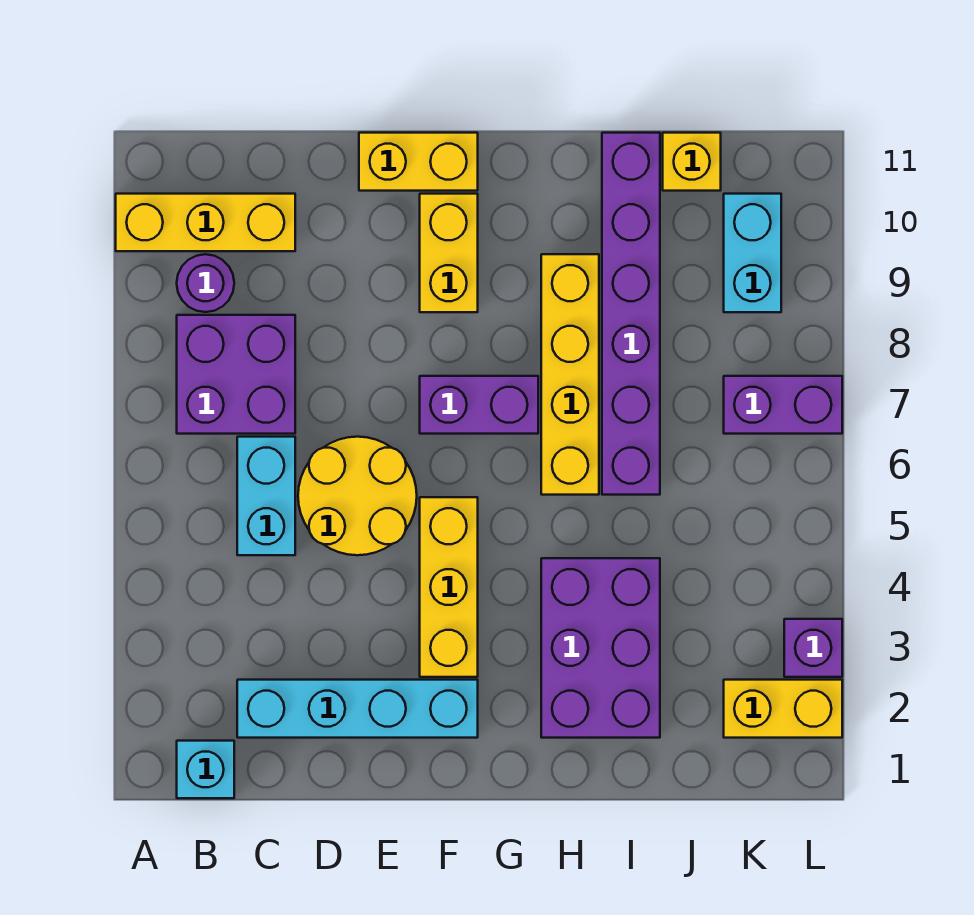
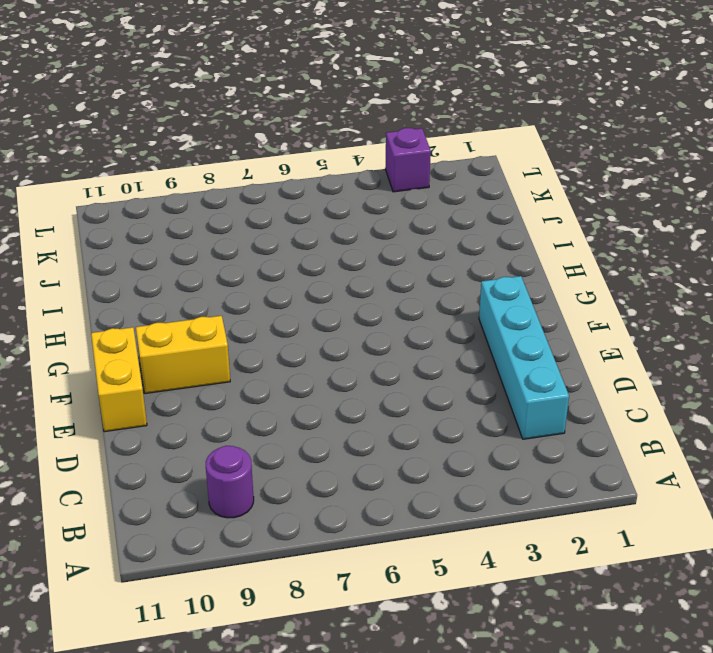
none -> yellow 1x3 brick [116,194,295,251]
none -> cyan 1x1 brick [177,741,234,798]
none -> purple 2x2 brick [177,315,295,434]

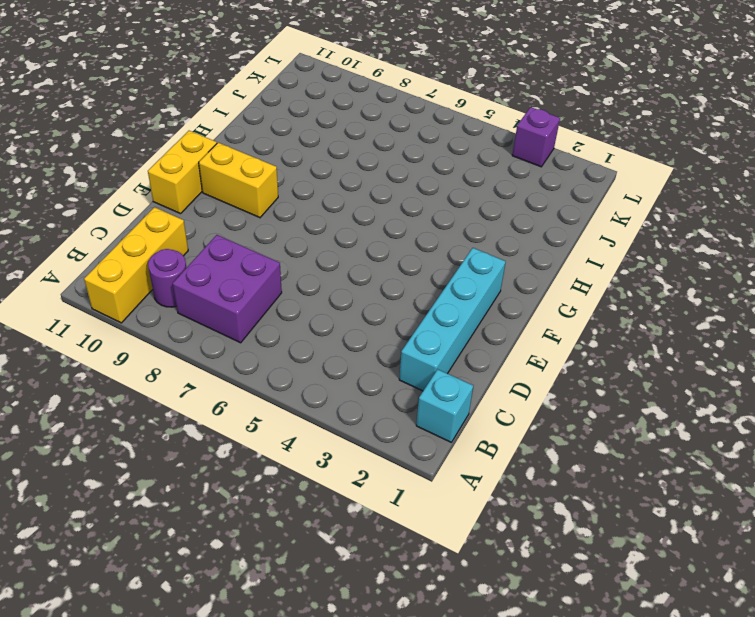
none -> cyan 1x2 brick [237,437,295,555]
none -> yellow 2x2 round brick [298,437,417,555]
none -> yellow 1x3 brick [420,497,478,677]

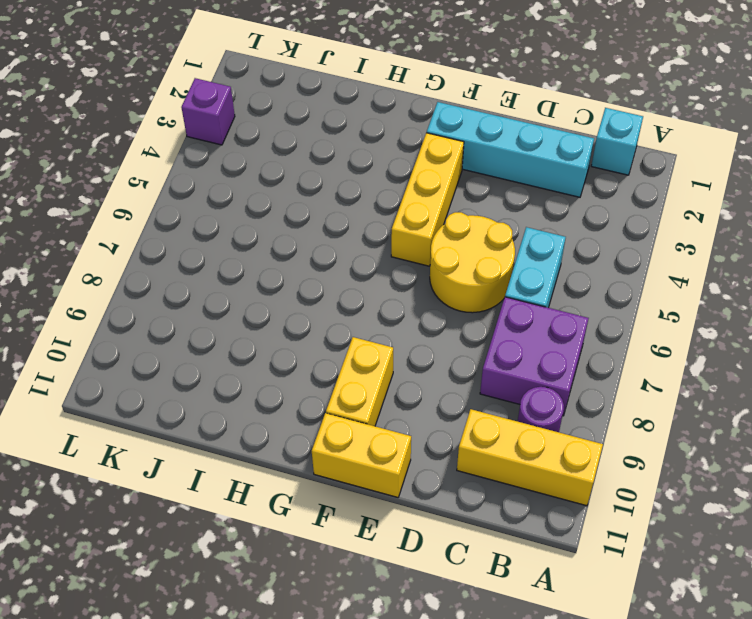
none -> purple 1x2 brick [420,376,538,434]
none -> purple 2x3 brick [541,558,660,738]
none -> yellow 1x4 brick [541,254,599,495]

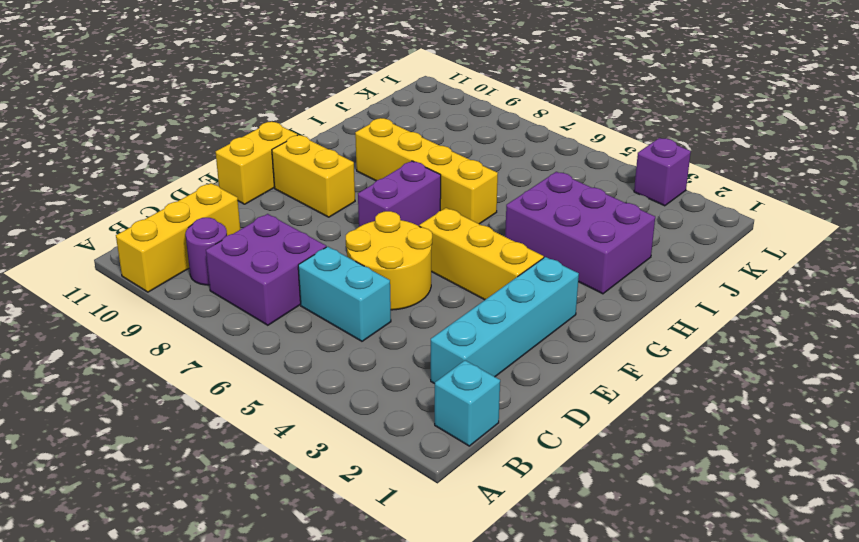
none -> purple 1x6 brick [602,133,660,495]
none -> yellow 1x1 brick [663,133,721,191]
none -> yellow 1x2 brick [724,680,842,738]

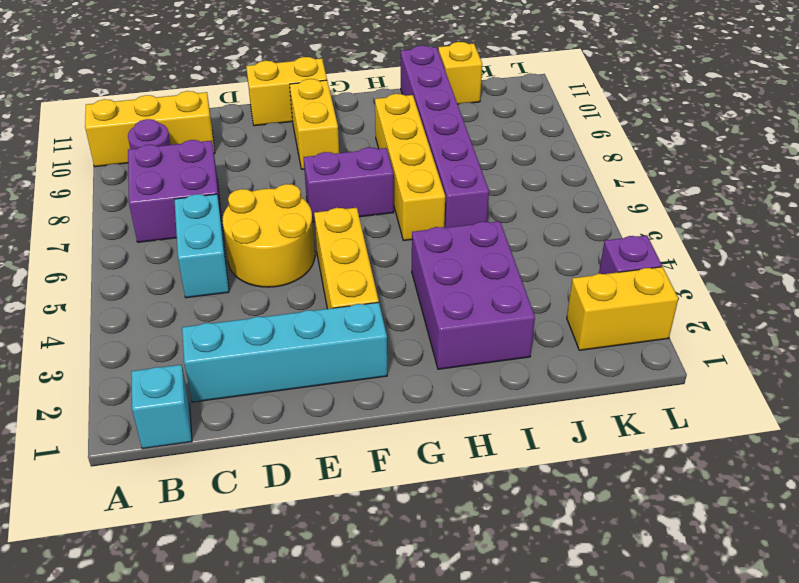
none -> purple 1x2 brick [724,376,842,434]
none -> cyan 1x2 brick [724,194,781,312]

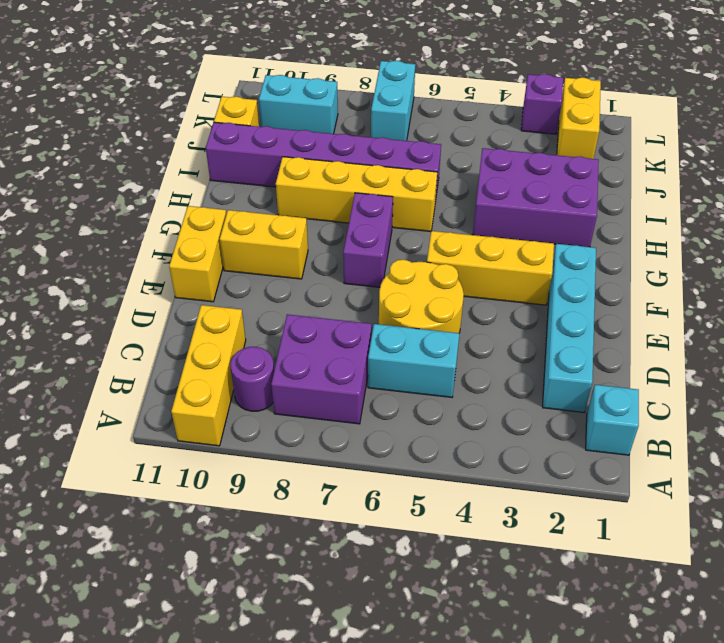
cyan 1x2 brick [371,61,415,141] -> purple 1x2 brick [724,376,842,434]

